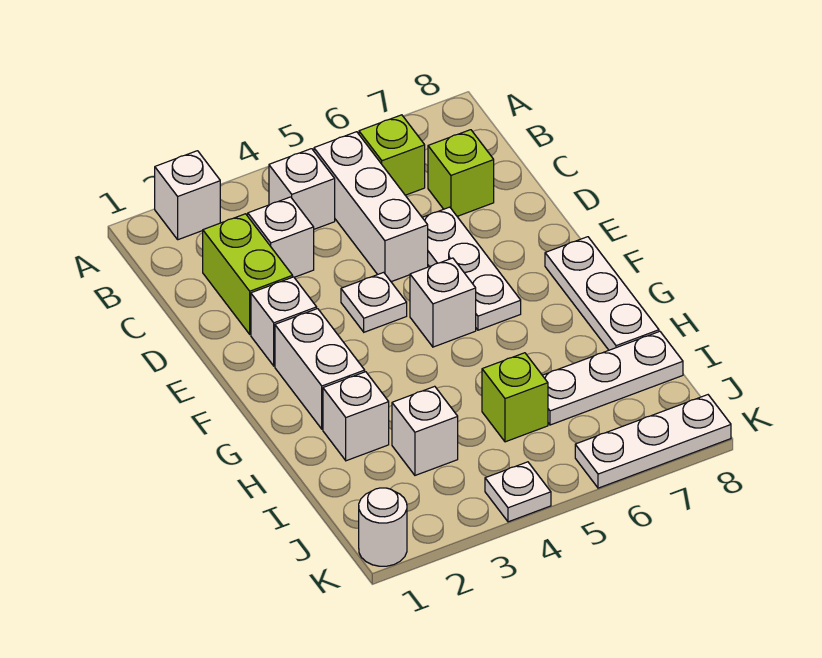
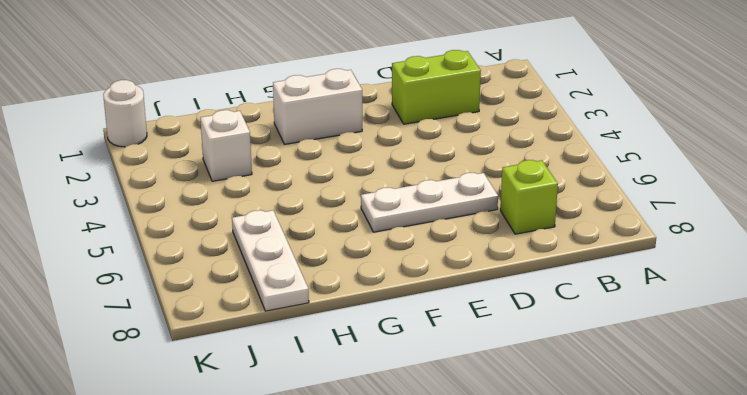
none -> white 1x1 brick [155,151,220,240]
none -> white 1x1 brick [269,149,335,229]
none -> white 1x3 brick [314,132,428,282]

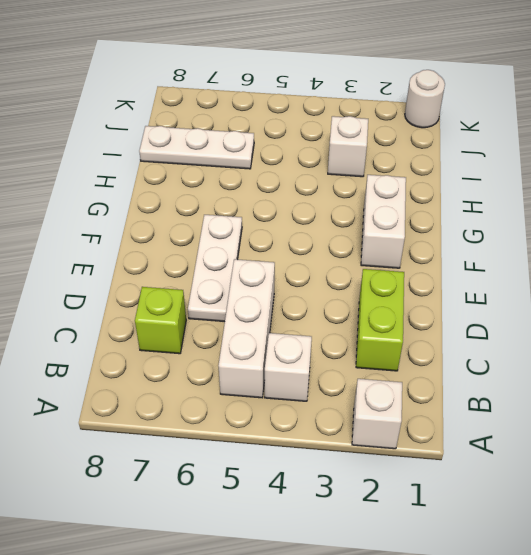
none -> lime 1x1 brick [359,115,425,195]
none -> white 1x1 brick [248,197,314,277]
none -> white 1x1 brick [251,277,317,366]

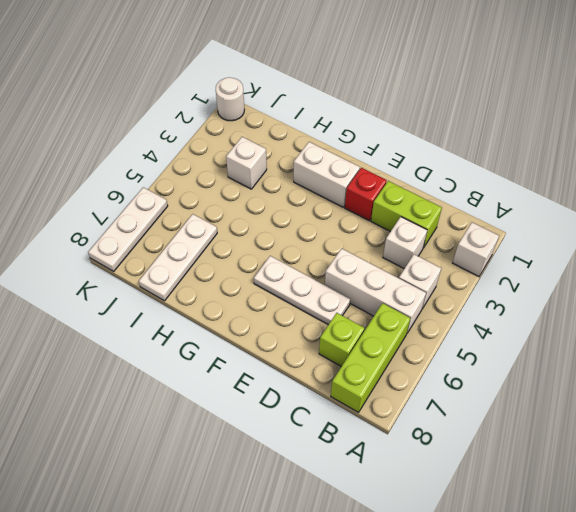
lime 1x3 brick [331,303,410,412] -> lime 1x1 brick [359,115,425,195]
red 1x1 brick [345,168,387,221] -> white 1x1 brick [251,277,317,366]
none -> white 1x1 plate [341,272,407,332]
none -> white 1x1 brick [410,258,476,347]
none -> white 1x3 plate [545,237,659,350]

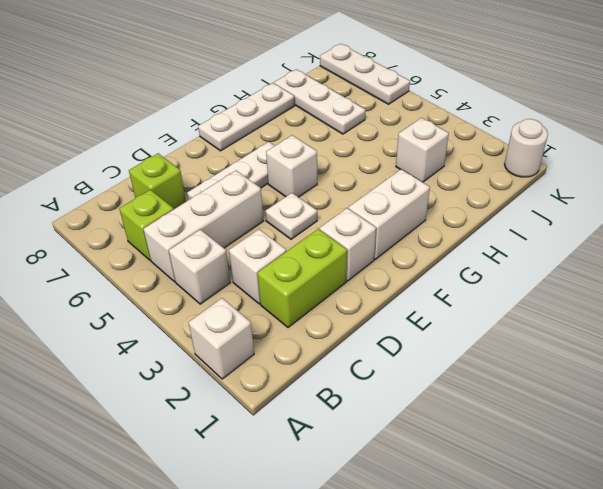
none -> white 1x1 brick [323,372,389,461]
none -> lime 1x1 brick [482,353,548,442]
none -> white 1x1 plate [485,462,551,522]

